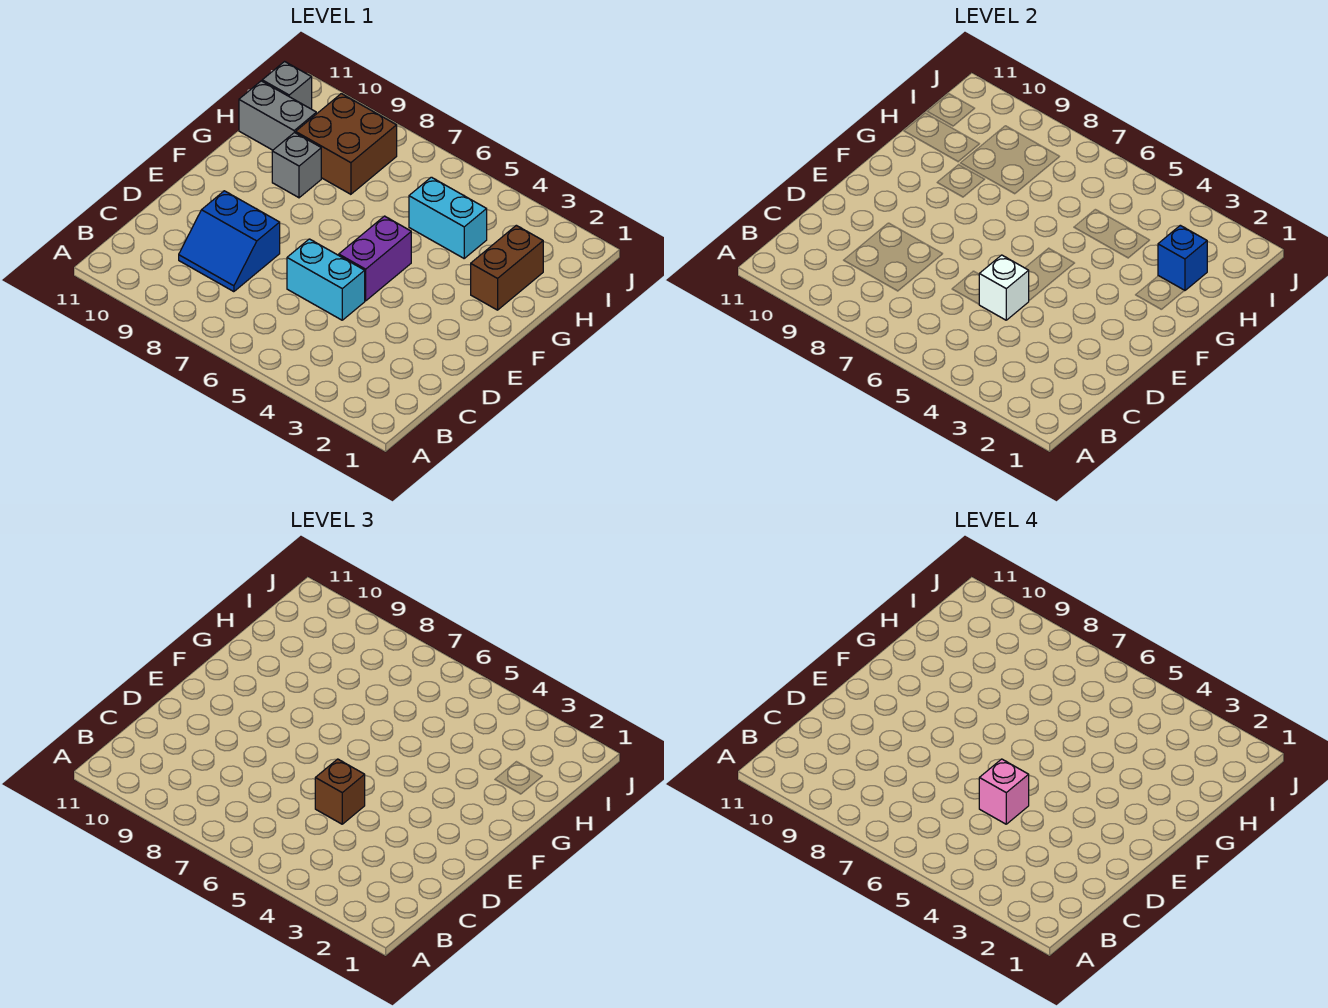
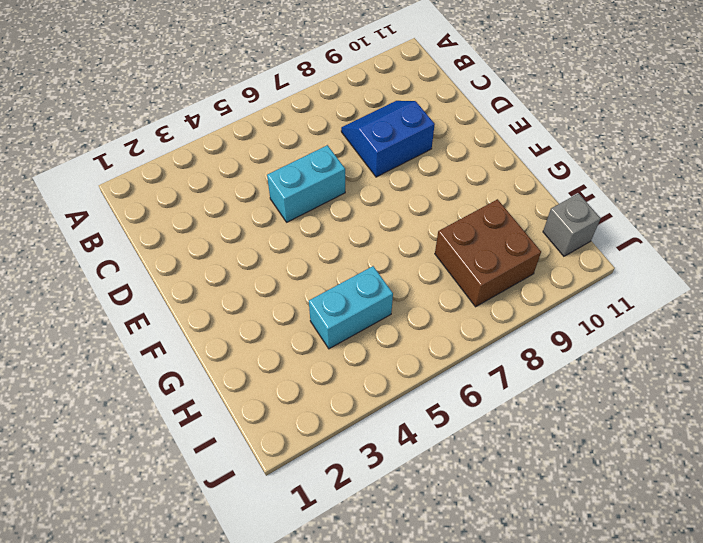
none -> purple 1x2 brick [339,216,411,301]
none -> brown 1x2 brick [471,225,543,310]
none -> grey 1x1 brick [272,132,321,198]

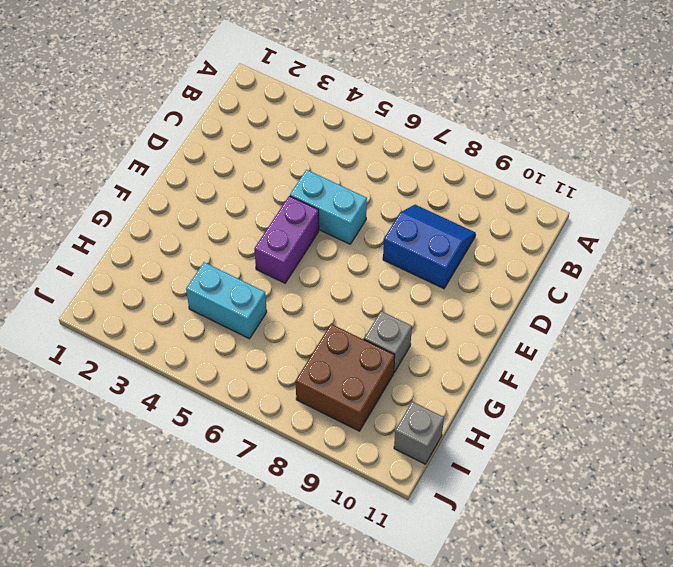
none -> brown 1x2 brick [471,225,543,310]
none -> grey 1x2 brick [239,81,316,150]
none -> white 1x1 brick [979,255,1029,320]

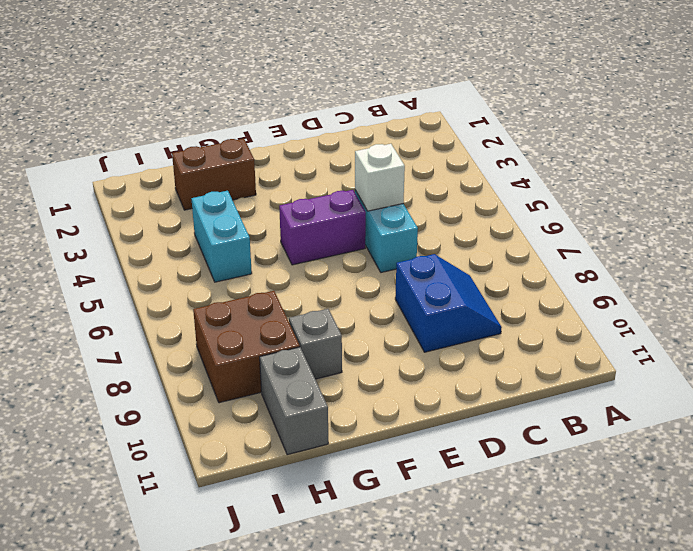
none -> grey 1x1 brick [262,62,312,109]
none -> blue 1x1 brick [1158,225,1207,291]
none -> brown 1x1 brick [315,759,365,824]

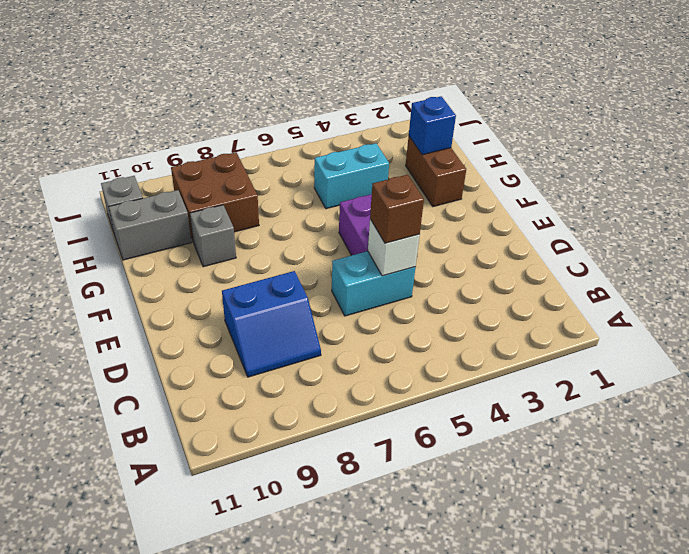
none -> pink 1x1 brick [979,759,1029,824]

